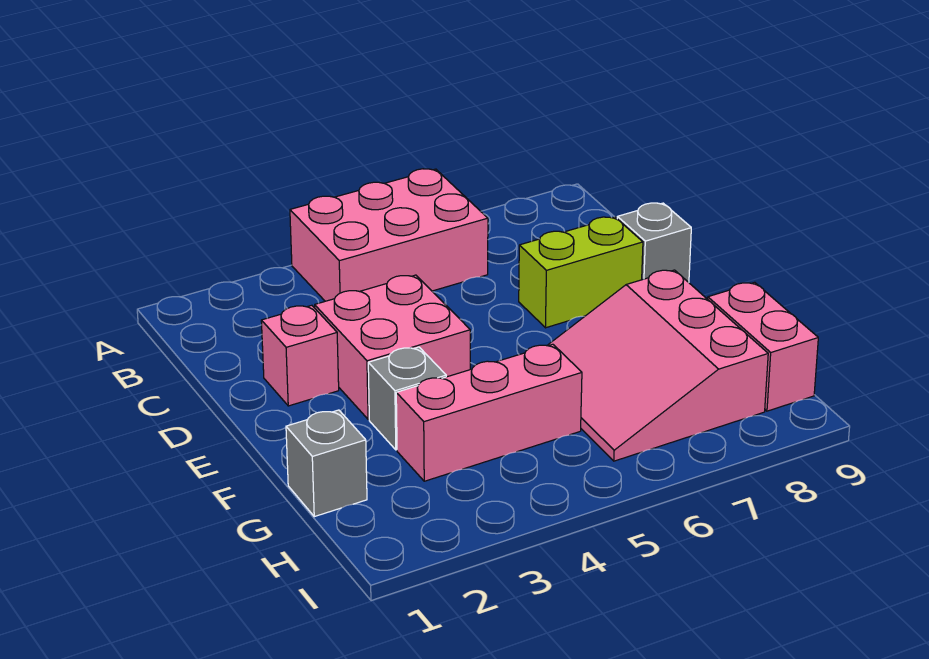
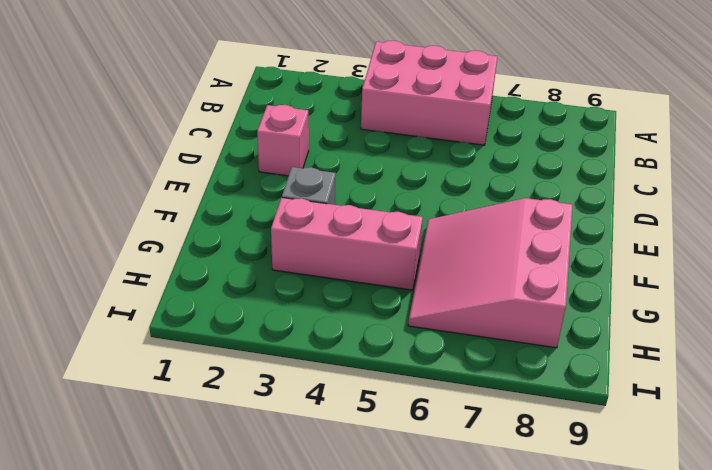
none -> pink 2x2 brick [315,275,470,420]
none -> lime 1x2 brick [519,217,643,328]

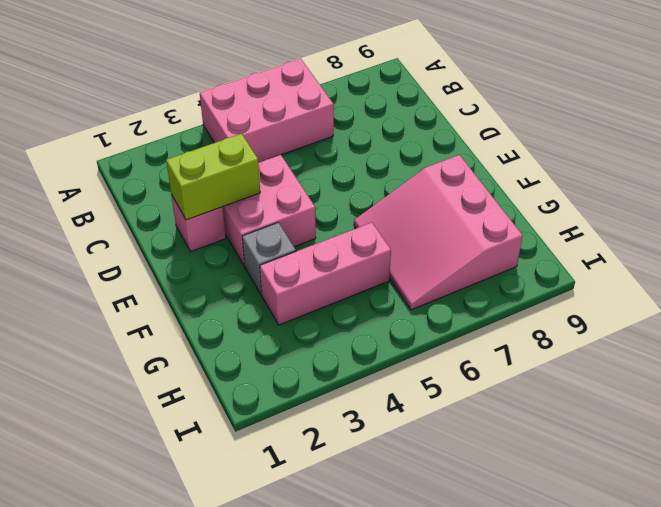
lime 1x2 brick [166,134,260,220] -> lime 1x2 brick moved to [519,217,643,328]
none -> grey 1x1 brick [617,203,691,282]
none -> grey 1x1 brick [286,410,367,517]

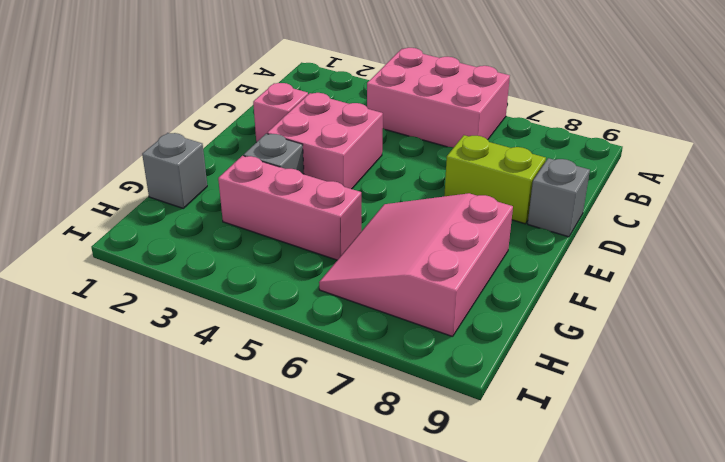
none -> pink 1x2 brick [708,282,818,411]

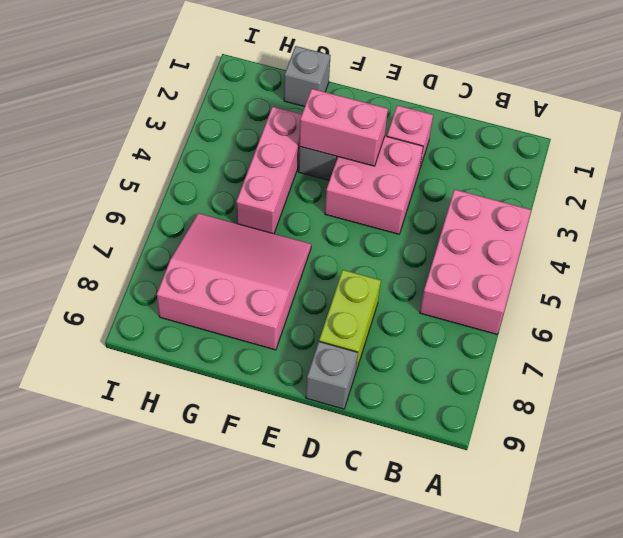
pink 1x2 brick [299,89,388,166] -> pink 1x2 brick moved to [708,282,818,411]

